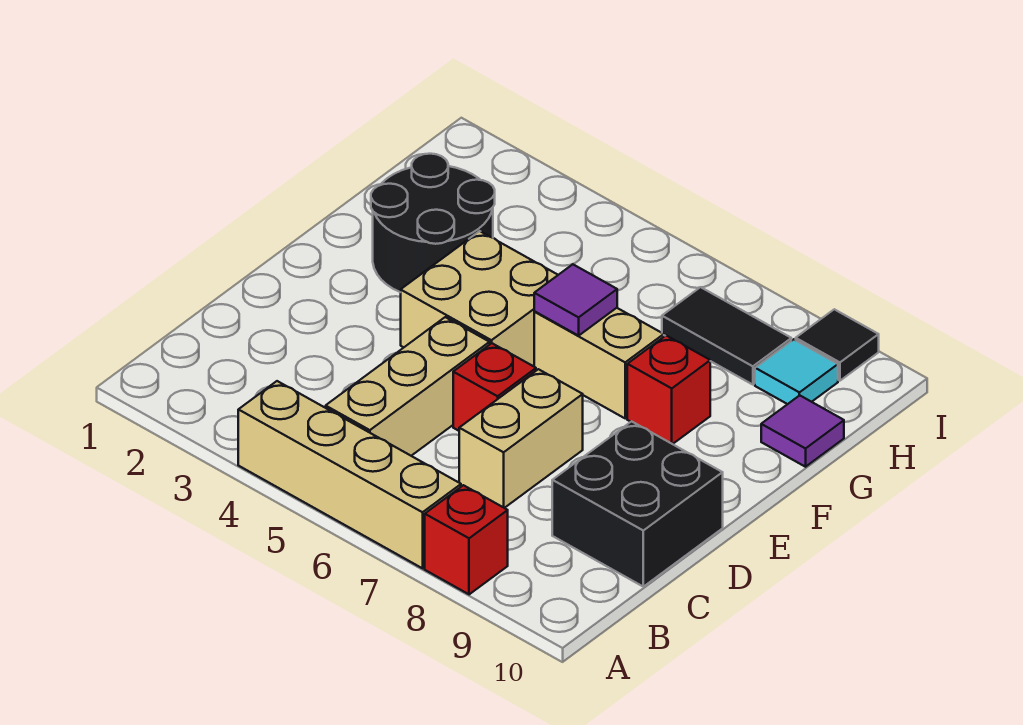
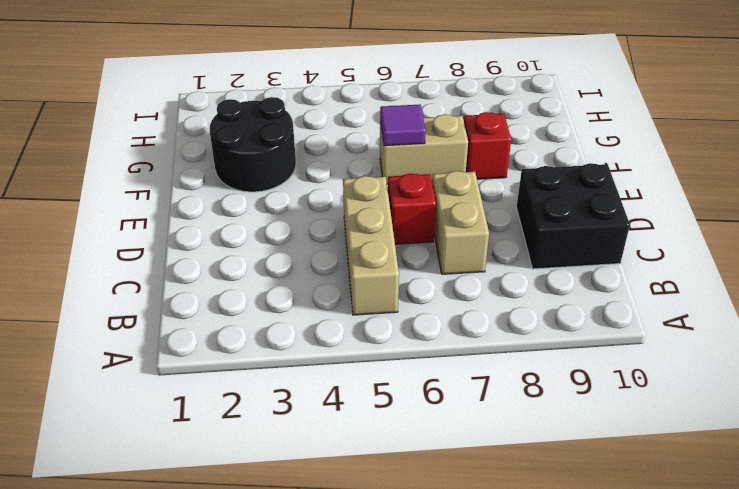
none -> tan 1x4 brick [238,381,461,568]
none -> red 1x1 brick [425,485,508,594]
none -> tan 2x2 brick [401,231,558,366]

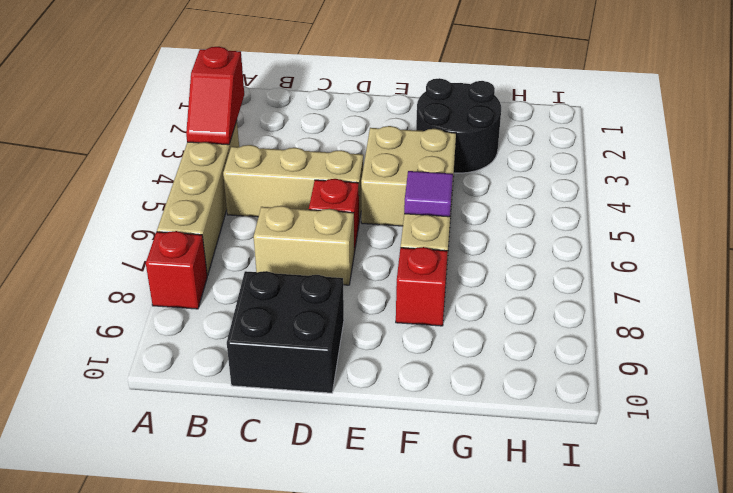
red 1x2 slope [186,47,244,145] -> none
none -> purple 1x1 tile [761,395,844,467]
none -> black 1x2 tile [662,287,791,385]
none -> cyan 1x1 tile [755,339,838,404]

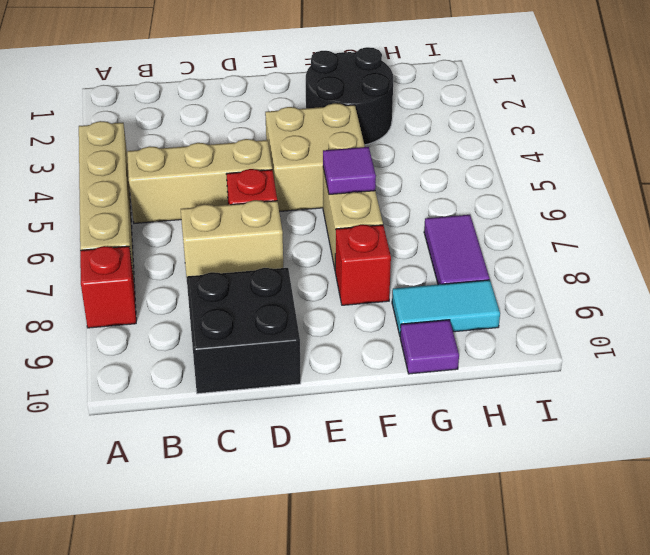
cyan 1x2 tile [392,280,500,335] -> cyan 1x1 tile [755,339,838,404]
purple 1x2 tile [424,215,490,285] -> black 1x2 tile [662,287,791,385]
none -> black 1x1 tile [796,309,879,381]

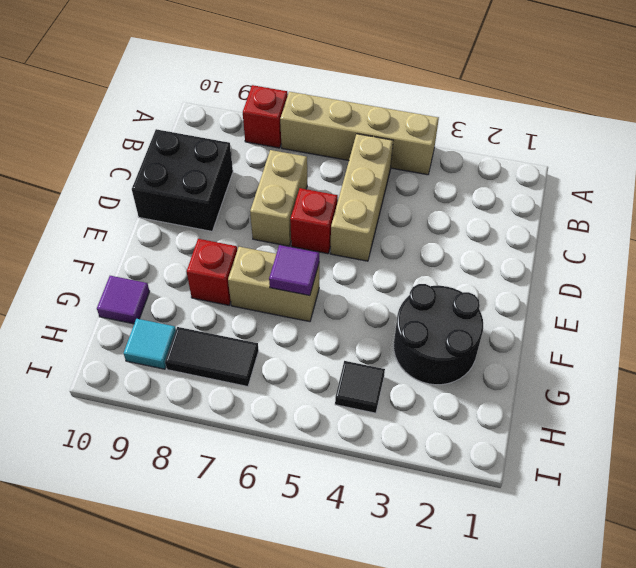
black 1x1 tile [335,361,385,413] -> black 1x1 tile moved to [796,309,879,381]
none -> tan 2x2 brick [401,231,558,366]

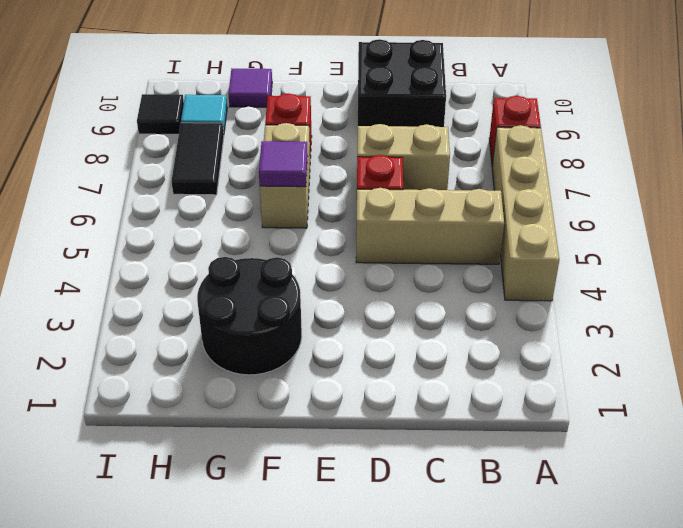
none -> tan 2x2 brick [401,231,558,366]

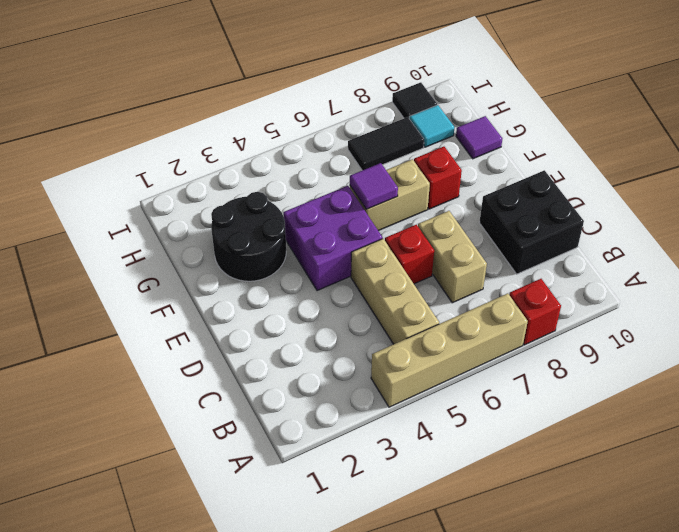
purple 2x2 brick [283,186,383,291] -> tan 2x2 brick [401,231,558,366]

